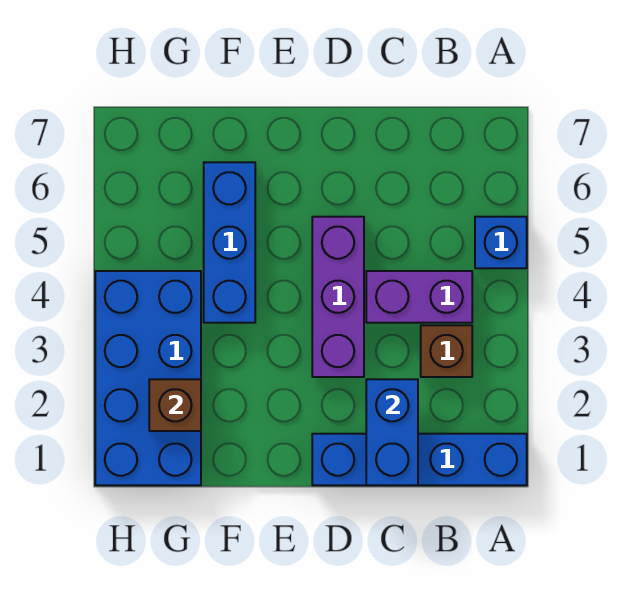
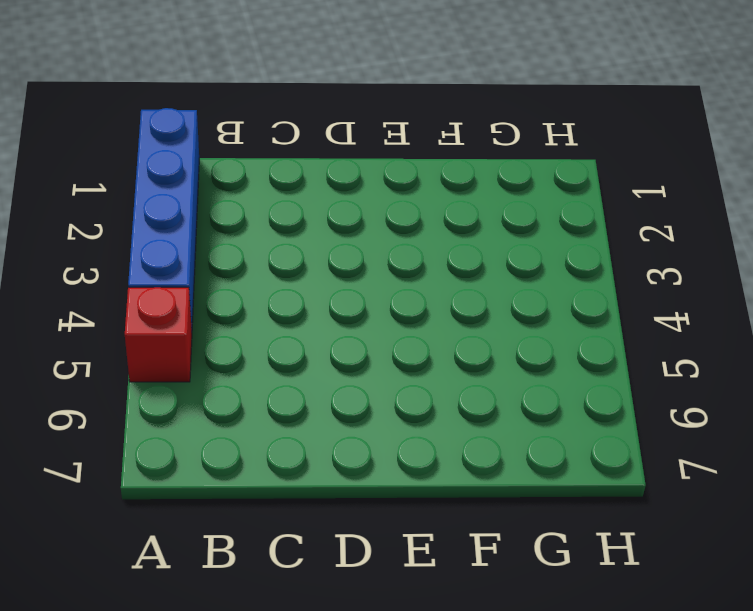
blue 1x4 brick [128,108,199,327] -> blue 1x4 brick turned to [312,434,527,485]
red 1x1 brick [125,287,192,382] -> blue 1x1 brick [475,217,527,268]
none -> brown 1x1 brick [421,325,472,377]
none -> purple 1x2 brick [366,271,472,323]

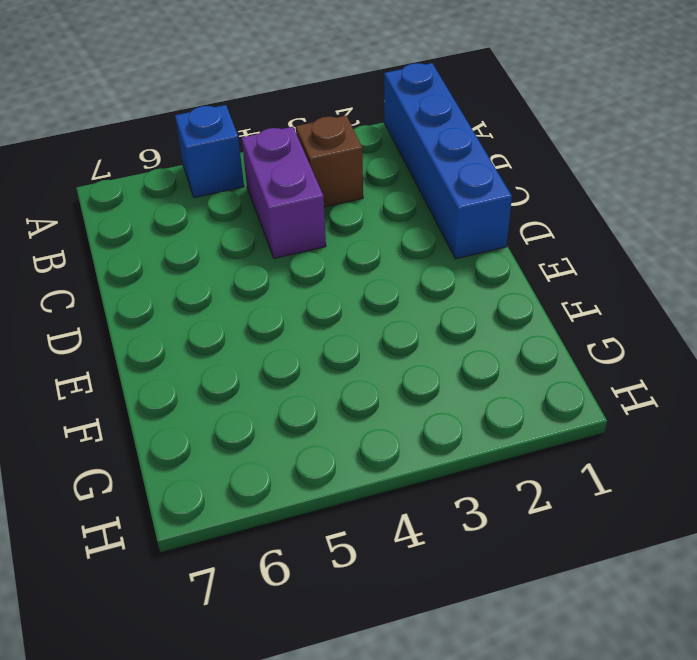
none -> purple 1x3 brick [312,217,364,377]
none -> blue 1x3 brick [204,162,255,323]

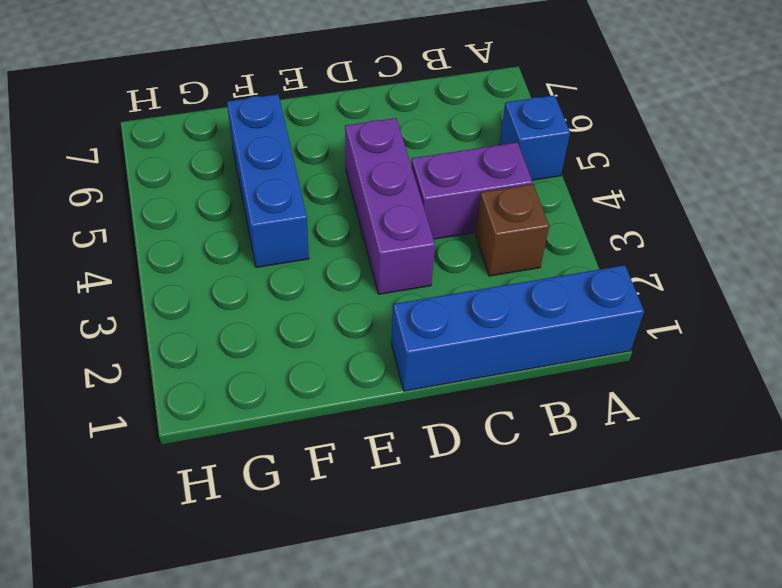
none -> blue 2x4 brick [95,271,201,485]
none -> blue 1x2 brick [366,379,418,485]

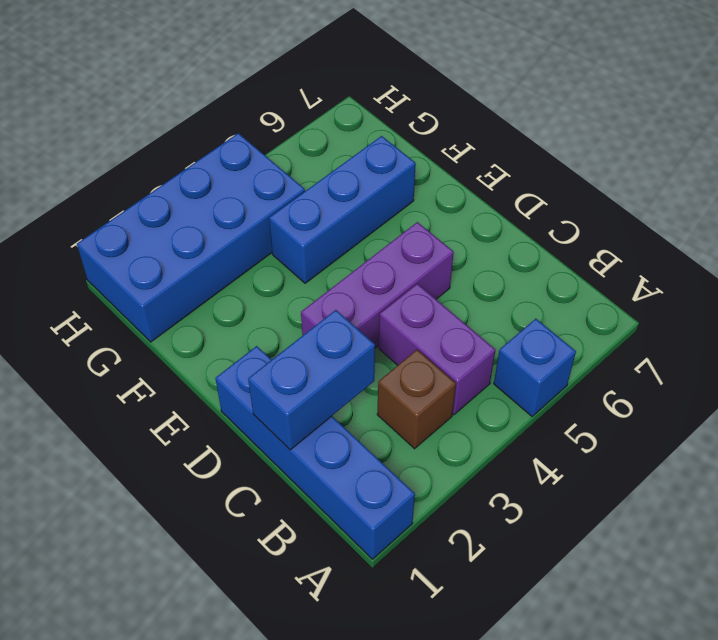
none -> brown 1x1 brick [149,379,201,431]

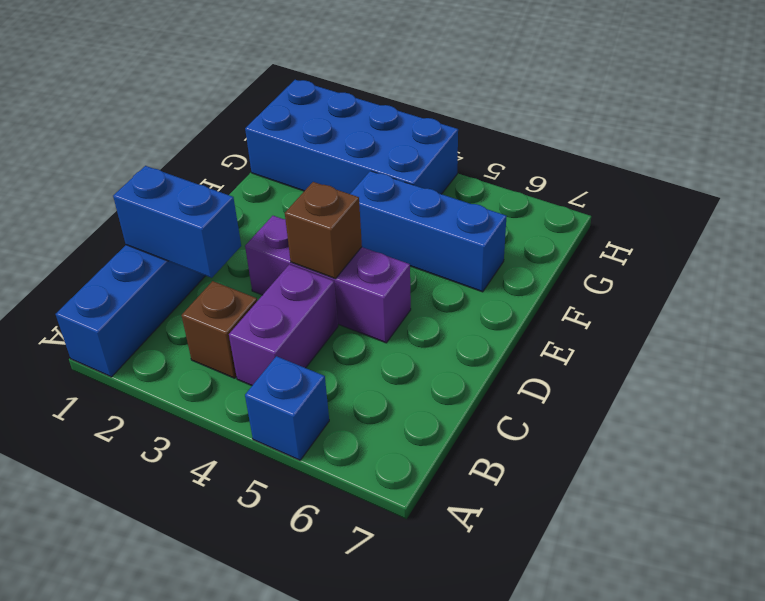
brown 1x1 brick [285,182,362,279] -> brown 1x1 brick moved to [149,379,201,431]

